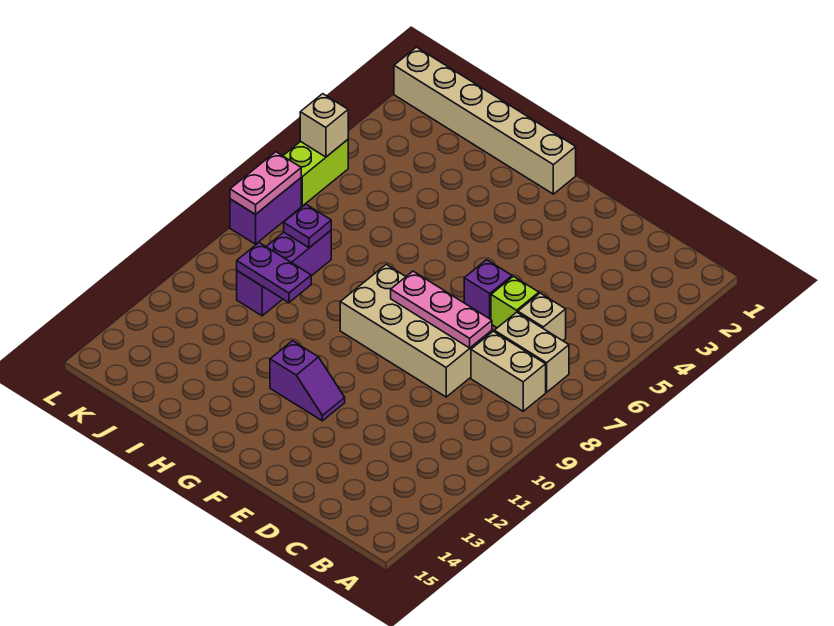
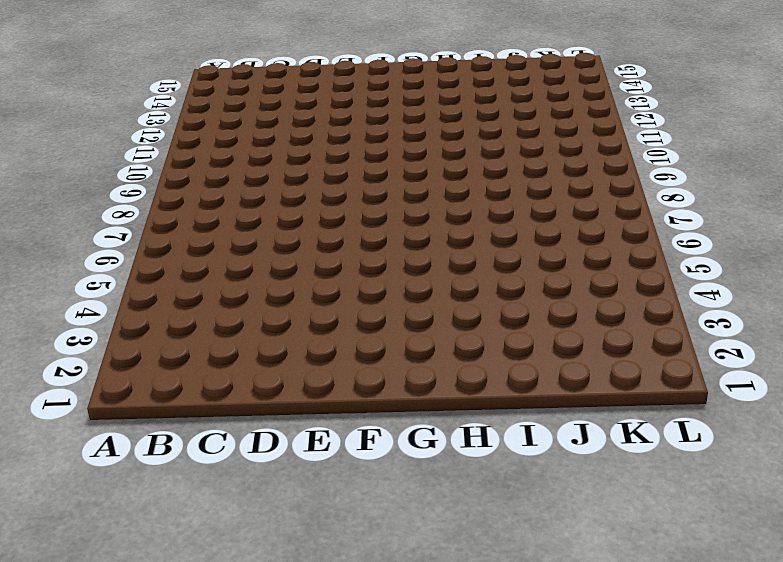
none -> tan 1x2 brick [494,312,569,392]
none -> tan 1x2 brick [471,331,546,411]
none -> tan 1x1 brick [518,293,566,341]

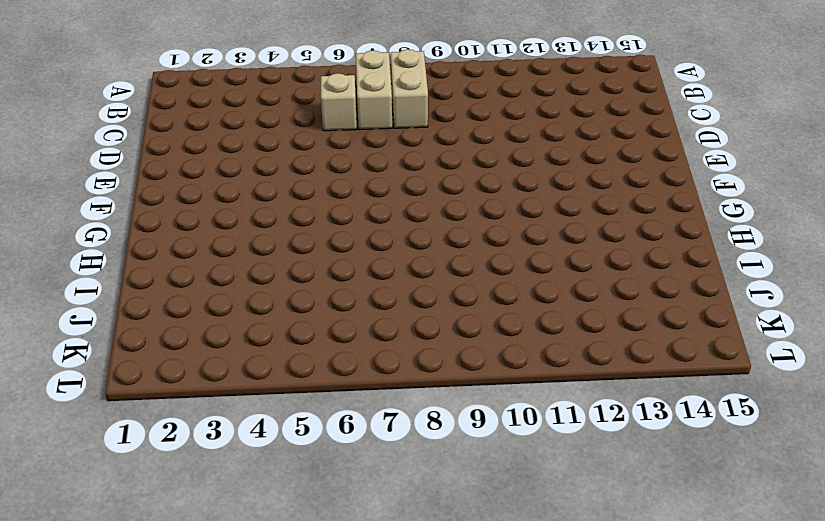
none -> lime 1x1 brick [491,276,539,328]
none -> tan 2x4 brick [340,264,492,397]
none -> purple 1x1 brick [464,260,512,319]

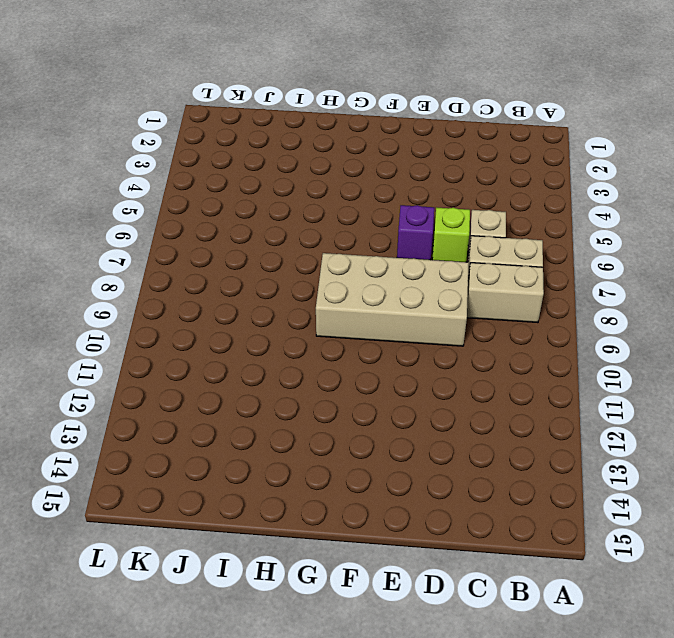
none -> purple 1x2 slope [270,341,345,421]
none -> tan 1x6 brick [394,47,576,194]
none -> purple 1x3 brick [237,231,331,316]

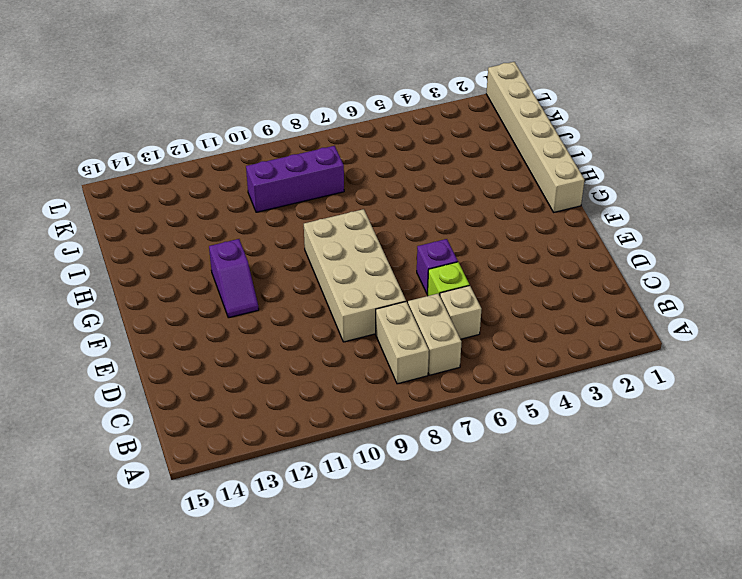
none -> lime 1x2 brick [283,140,348,206]
none -> purple 1x2 brick [230,178,301,244]
none -> pink 1x3 plate [391,271,492,348]

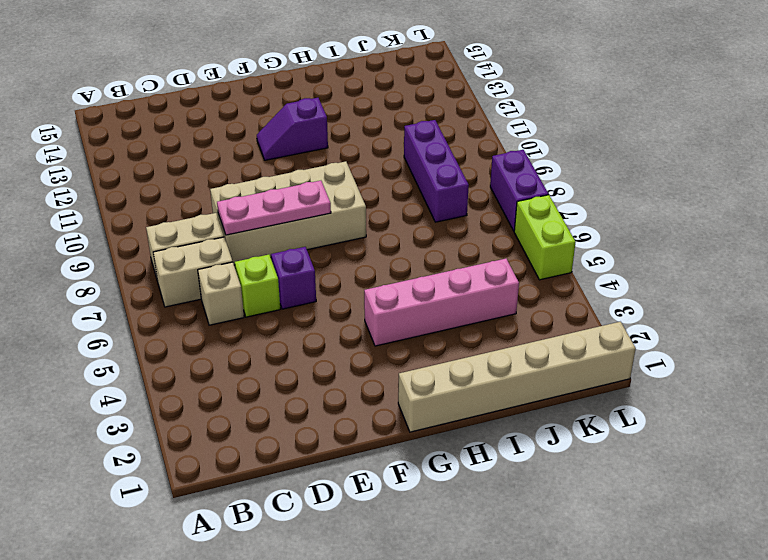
pink 1x4 brick [364,259,519,346] -> none
none -> purple 1x2 plate [237,243,311,303]
none -> purple 1x1 plate [284,204,331,248]
none -> tan 1x1 brick [300,94,348,157]

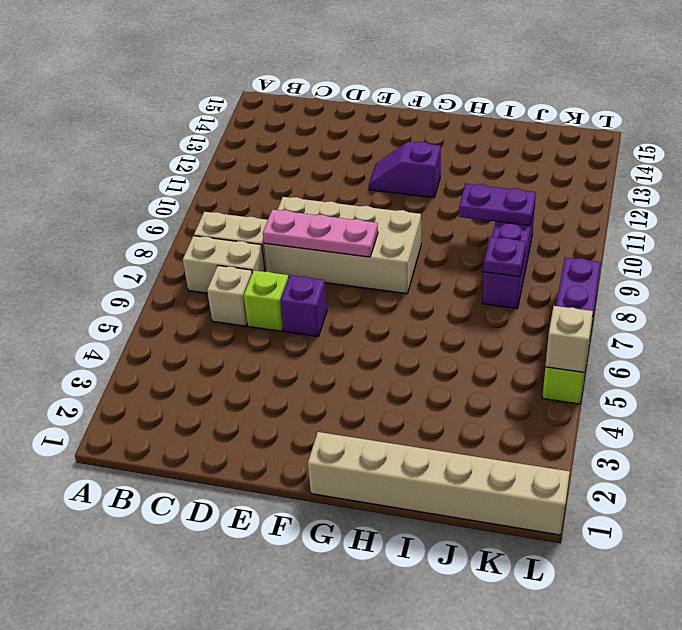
none -> pink 1x2 plate [230,152,301,214]

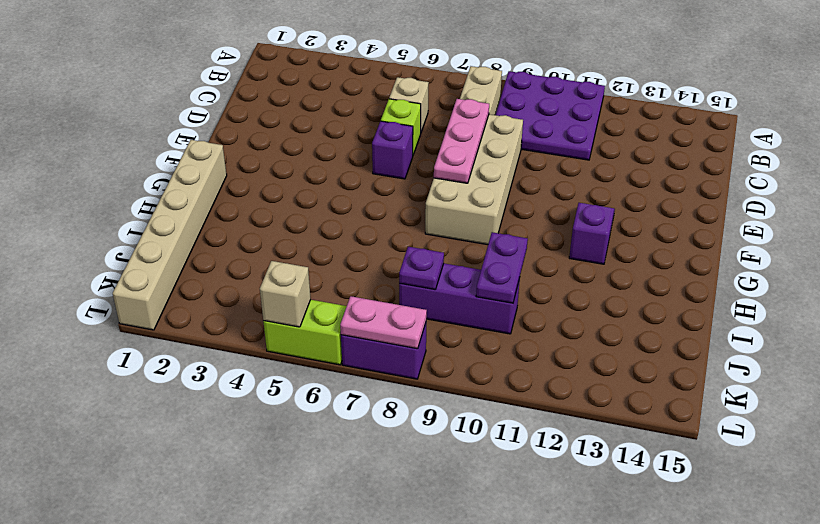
purple 3x3 plate [496,71,605,160] -> none
none -> tan 1x2 brick [494,312,569,392]

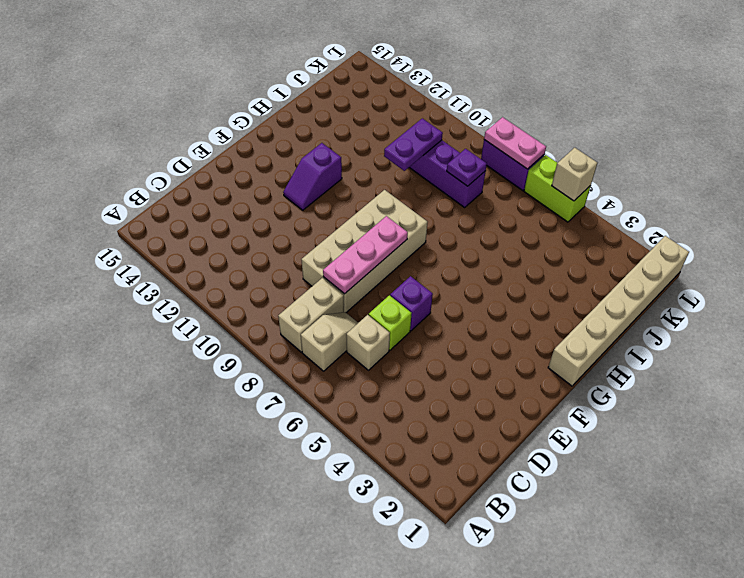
tan 1x2 slope [301,312,358,371] -> tan 1x2 brick [494,312,569,392]

